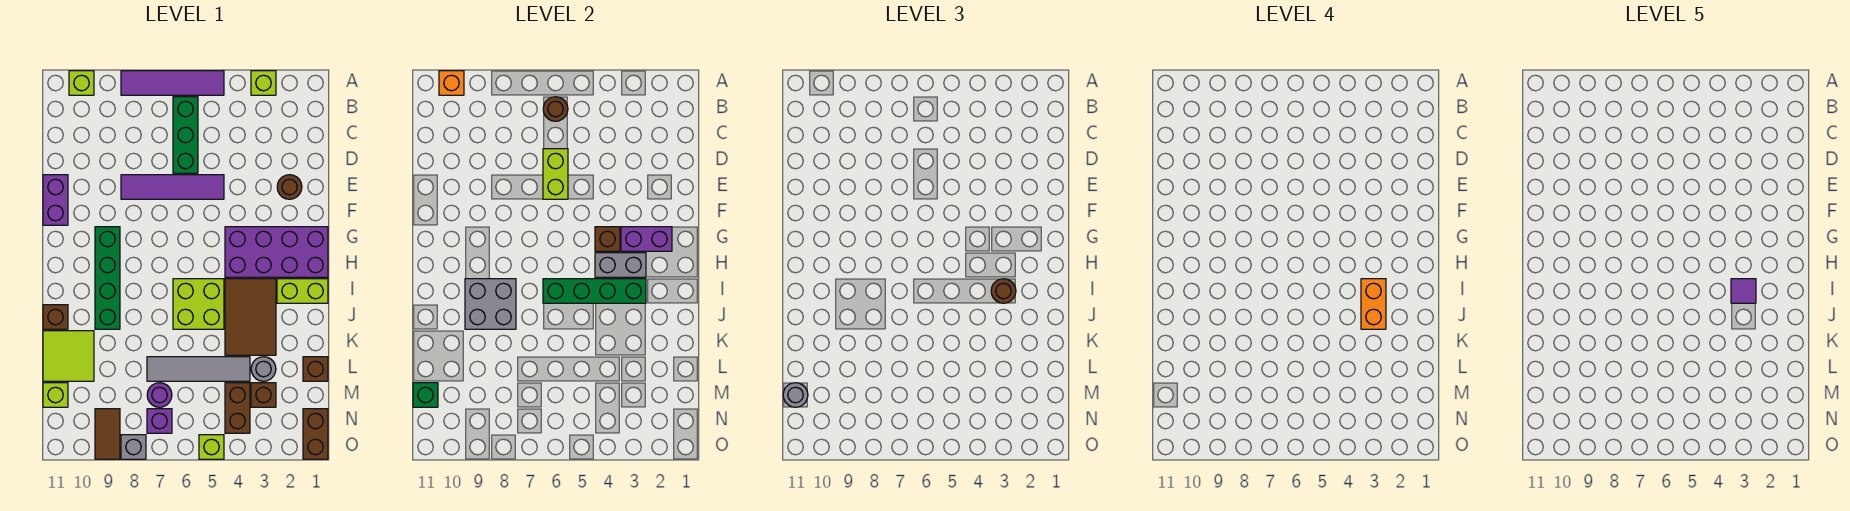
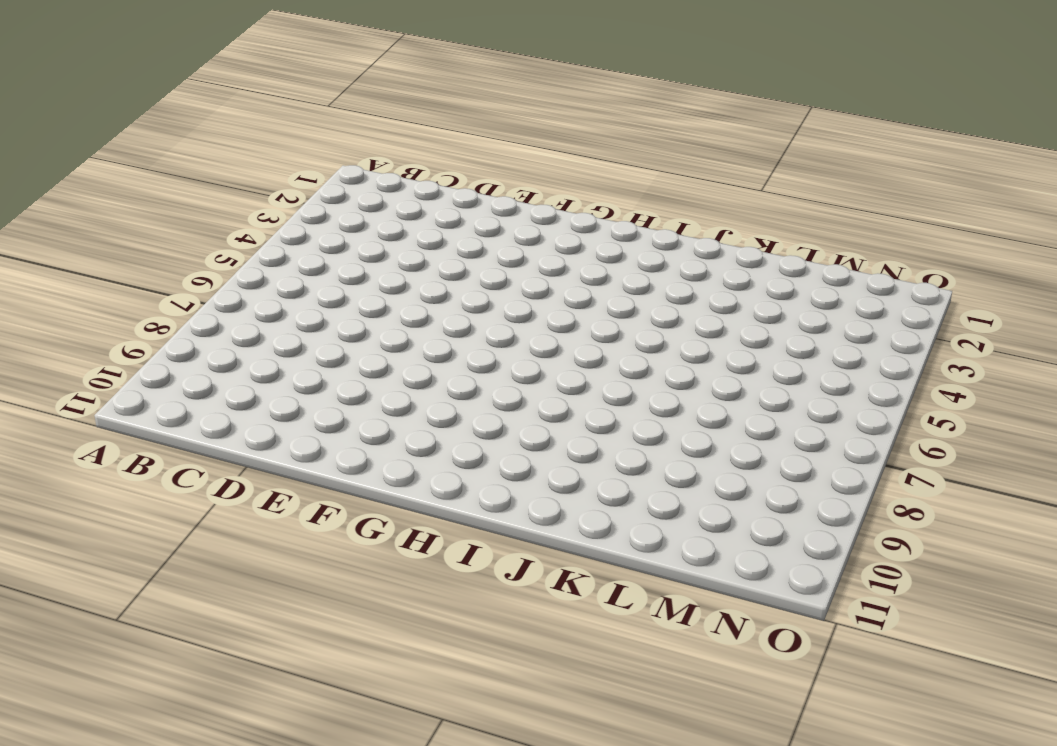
none -> lime 1x1 brick [251,71,276,95]
none -> purple 1x4 tile [121,71,224,95]
none -> lime 1x1 brick [69,71,94,95]
none -> green 1x3 brick [173,97,198,173]

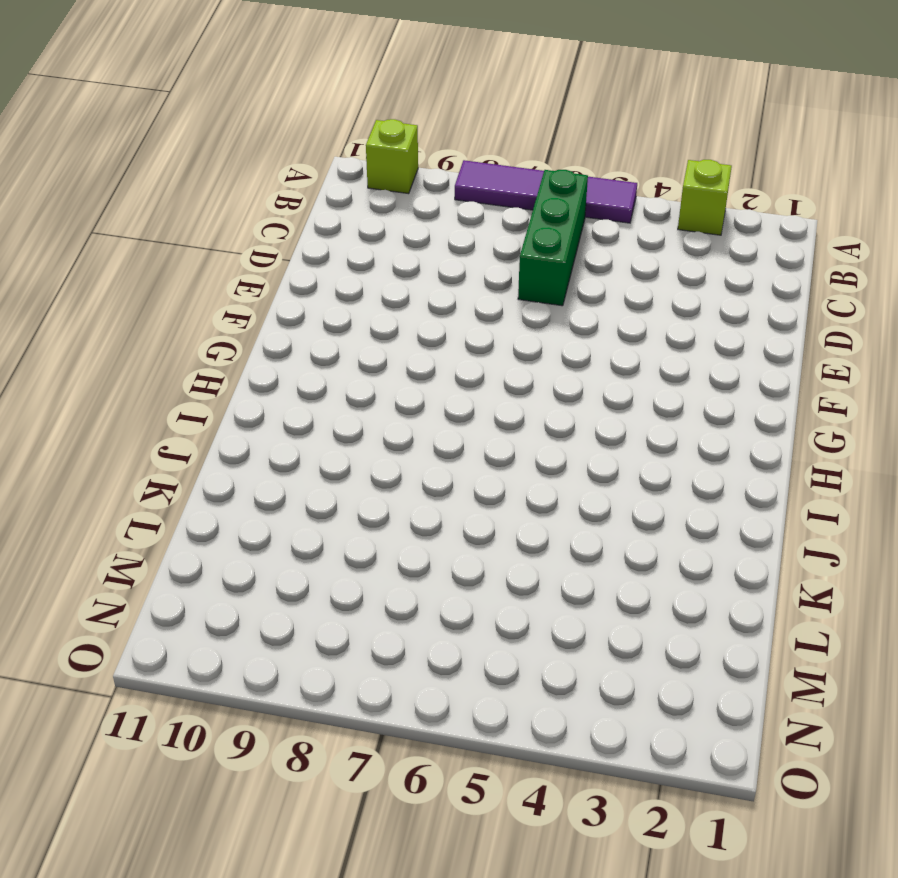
none -> brown 1x1 round brick [277,175,302,199]
none -> purple 1x4 tile [121,175,224,199]
none -> purple 1x2 brick [43,175,68,225]
none -> purple 2x4 brick [225,227,328,277]

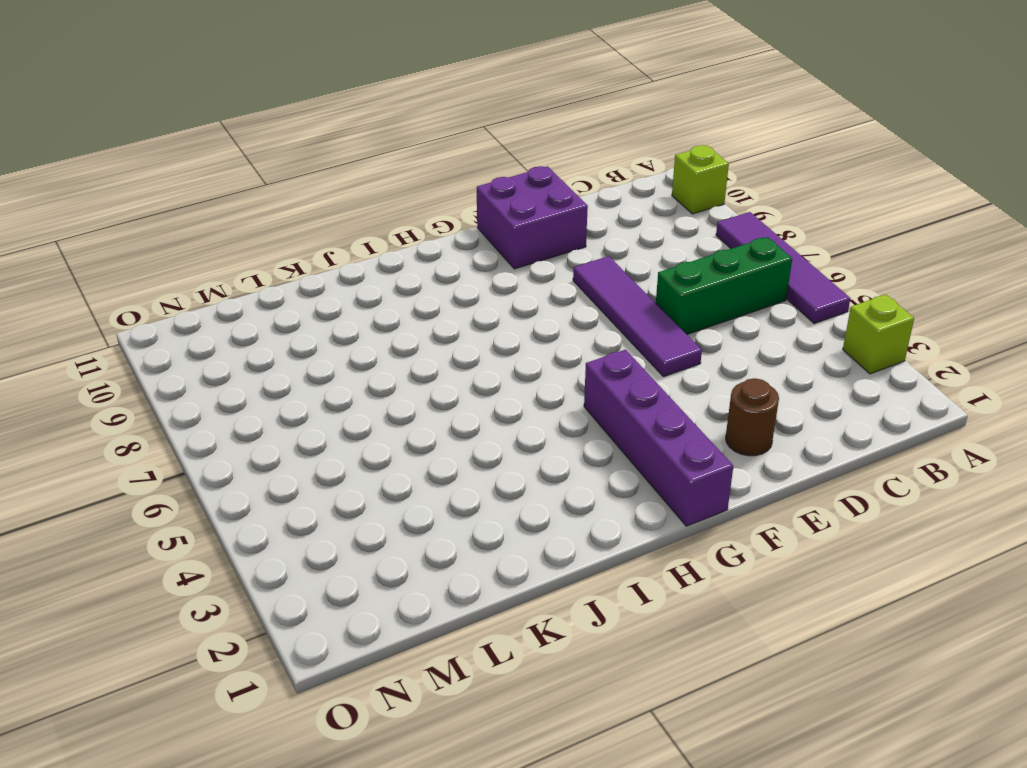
purple 2x2 brick [477,166,588,269] -> purple 1x2 brick [43,175,68,225]
purple 1x4 brick [584,350,733,526] -> purple 2x4 brick [225,227,328,277]
none -> green 1x4 brick [95,227,120,329]
none -> lime 1x2 brick [277,279,328,303]
none -> brown 2x3 tile [225,279,276,355]
none -> lime 2x2 brick [173,279,224,329]

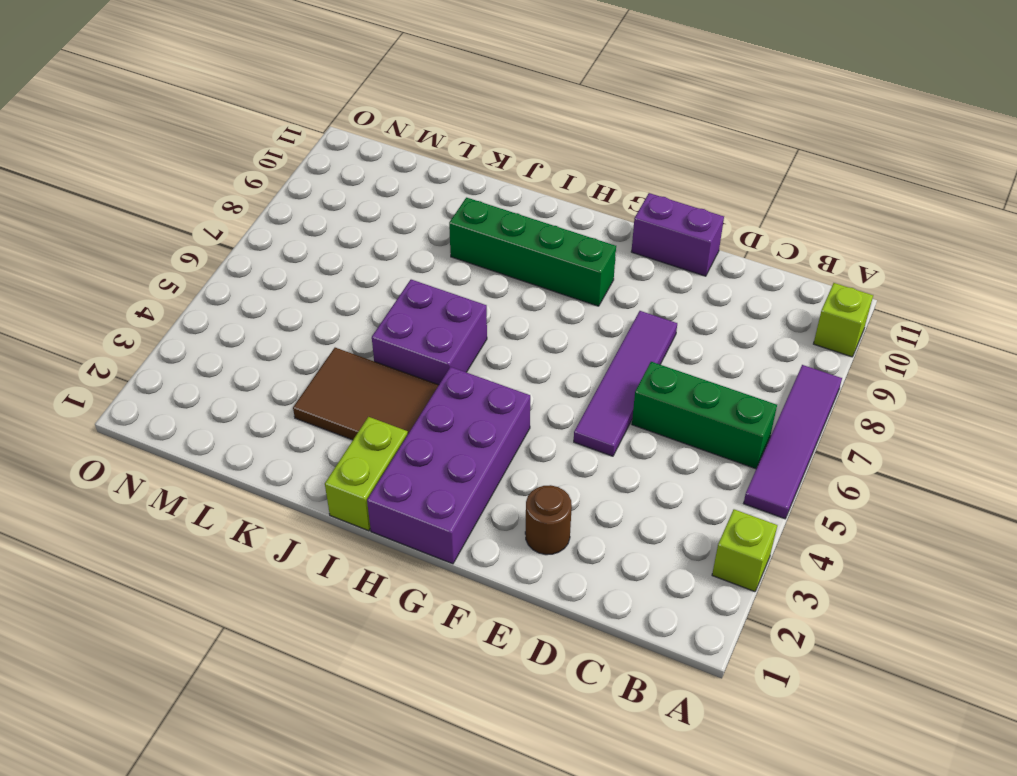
purple 2x2 brick [372,280,487,385] -> lime 2x2 brick [173,279,224,329]
none -> brown 1x1 brick [43,305,68,329]
none -> lime 2x2 tile [43,331,94,381]
none -> brown 1x1 brick [303,357,328,381]
none -> grey 1x1 round brick [251,357,276,381]

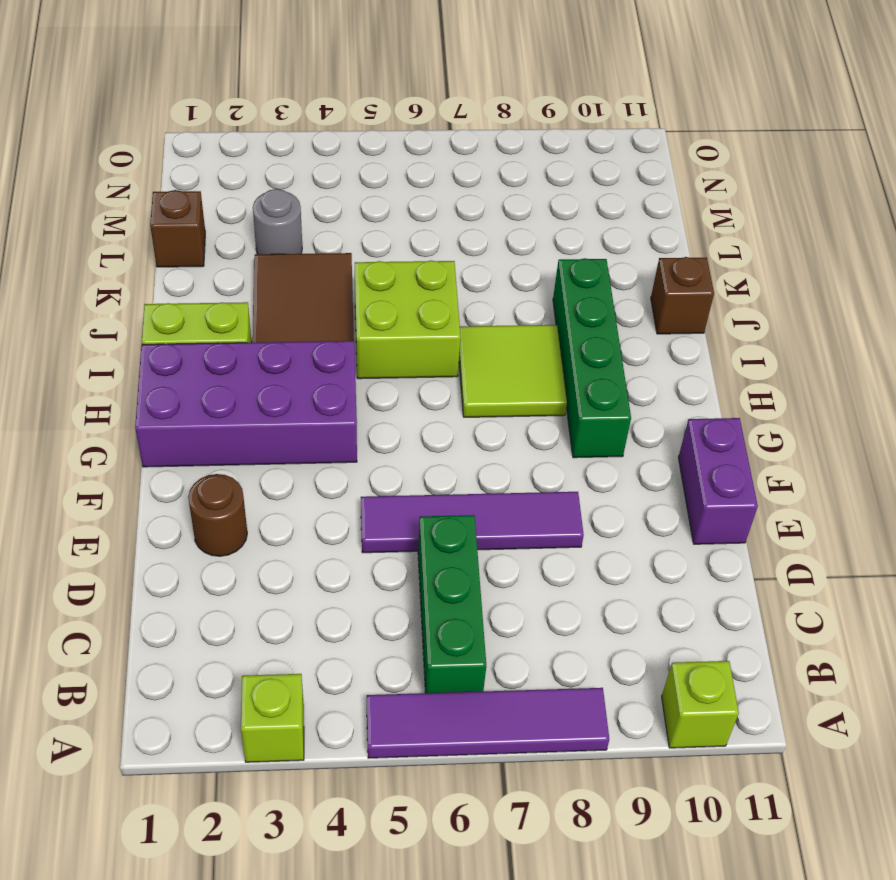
lime 2x2 tile [459,325,567,417] -> lime 2x2 tile moved to [43,331,94,381]
none -> grey 1x4 tile [147,357,250,381]
none -> brown 1x1 brick [251,383,276,407]
none -> brown 1x2 brick [225,383,250,433]
none -> purple 1x1 round brick [147,383,172,407]

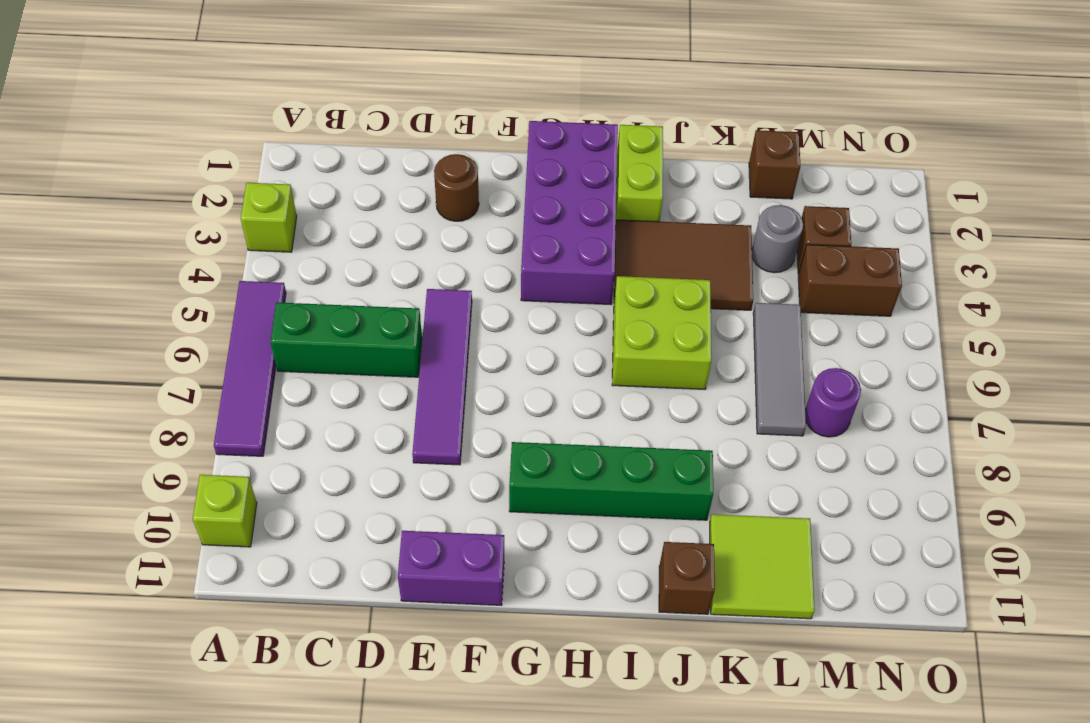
grey 1x3 tile [753,303,806,436] -> grey 1x4 tile [147,357,250,381]
none -> lime 1x1 brick [43,383,68,407]
none -> brown 1x2 brick [303,409,328,459]
none -> purple 1x1 brick [147,409,172,433]
none -> brown 1x2 tile [95,409,120,459]

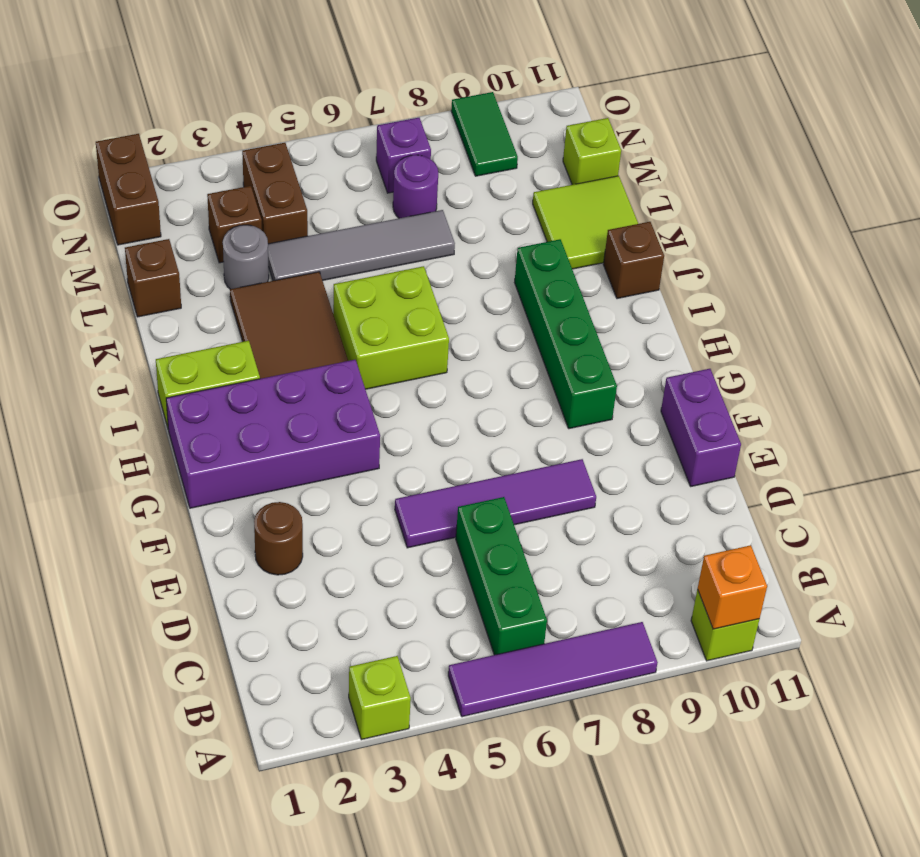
green 1x2 tile [451,92,518,176] -> brown 1x2 tile [95,409,120,459]
none -> lime 1x1 brick [199,435,224,459]
none -> grey 1x1 brick [121,435,146,459]
none -> brown 1x1 round brick [543,97,568,121]
none -> lime 1x2 brick [543,149,568,199]

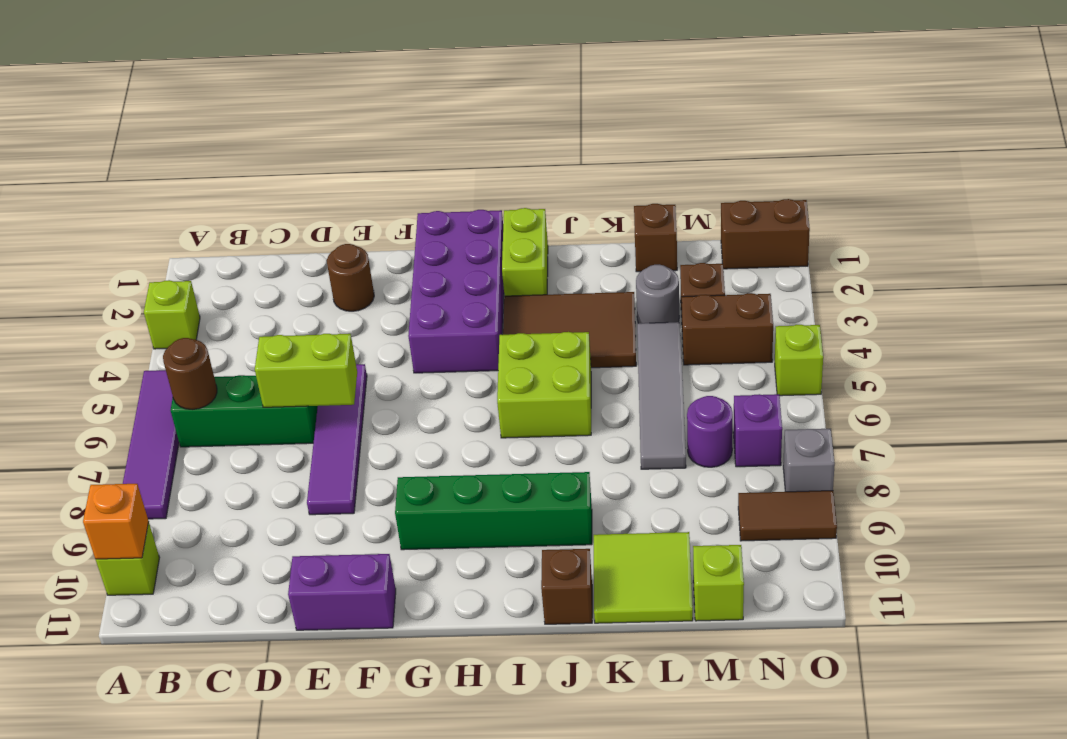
none -> purple 1x2 brick [621,227,672,251]
none -> brown 1x1 brick [595,227,620,251]
none -> grey 1x2 brick [595,253,646,277]
none -> green 1x4 brick [543,279,646,303]

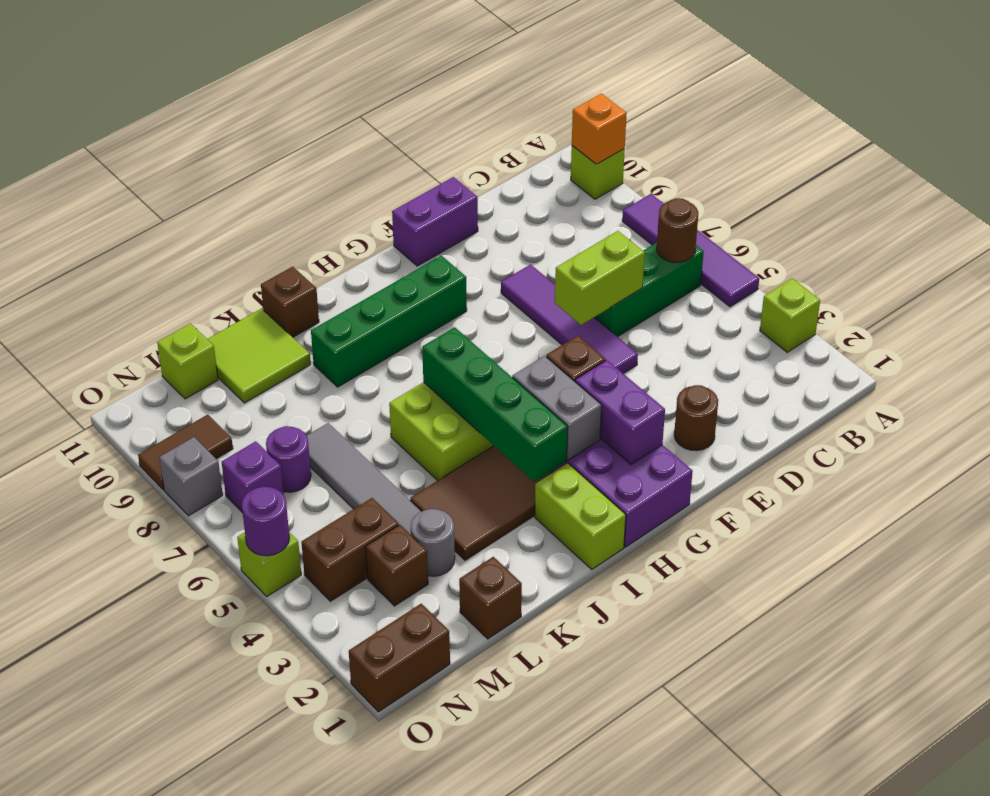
purple 1x1 round brick [242,487,290,556] -> none
none -> grey 2x2 brick [465,279,516,329]
none -> green 1x1 brick [413,383,438,407]
none -> brown 1x1 round brick [991,279,1016,303]
none -> grey 1x1 round brick [783,383,808,407]

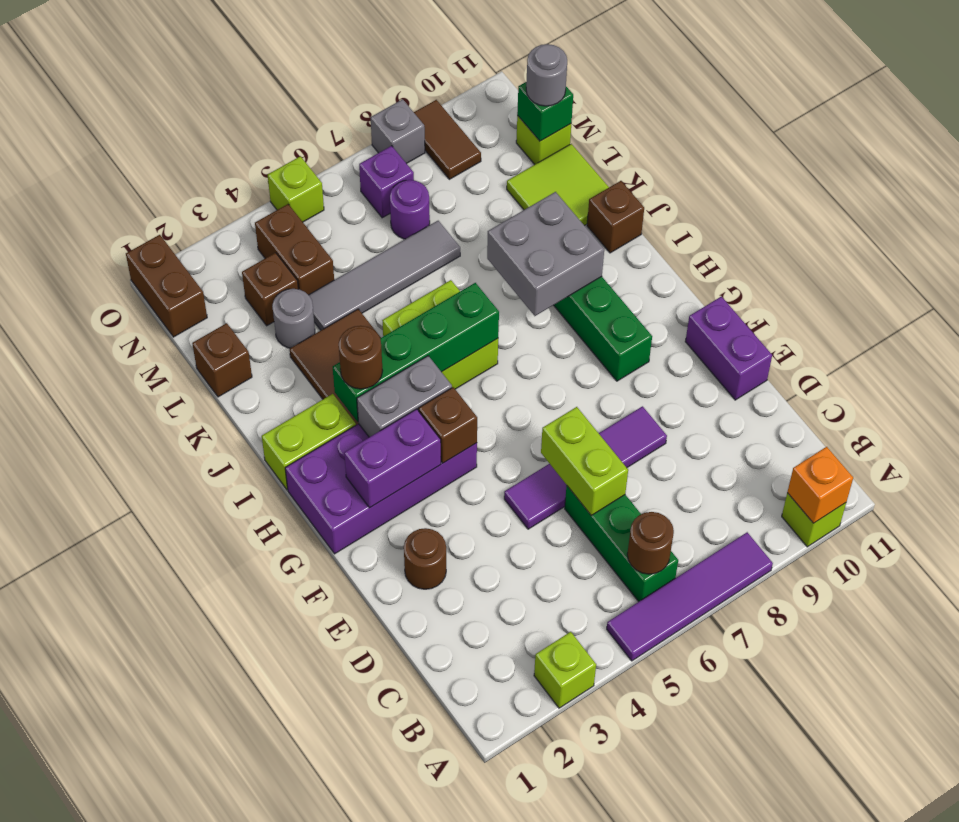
none -> orange 1x2 brick [1361,279,1386,329]
none -> purple 1x1 tile [1731,279,1756,303]

